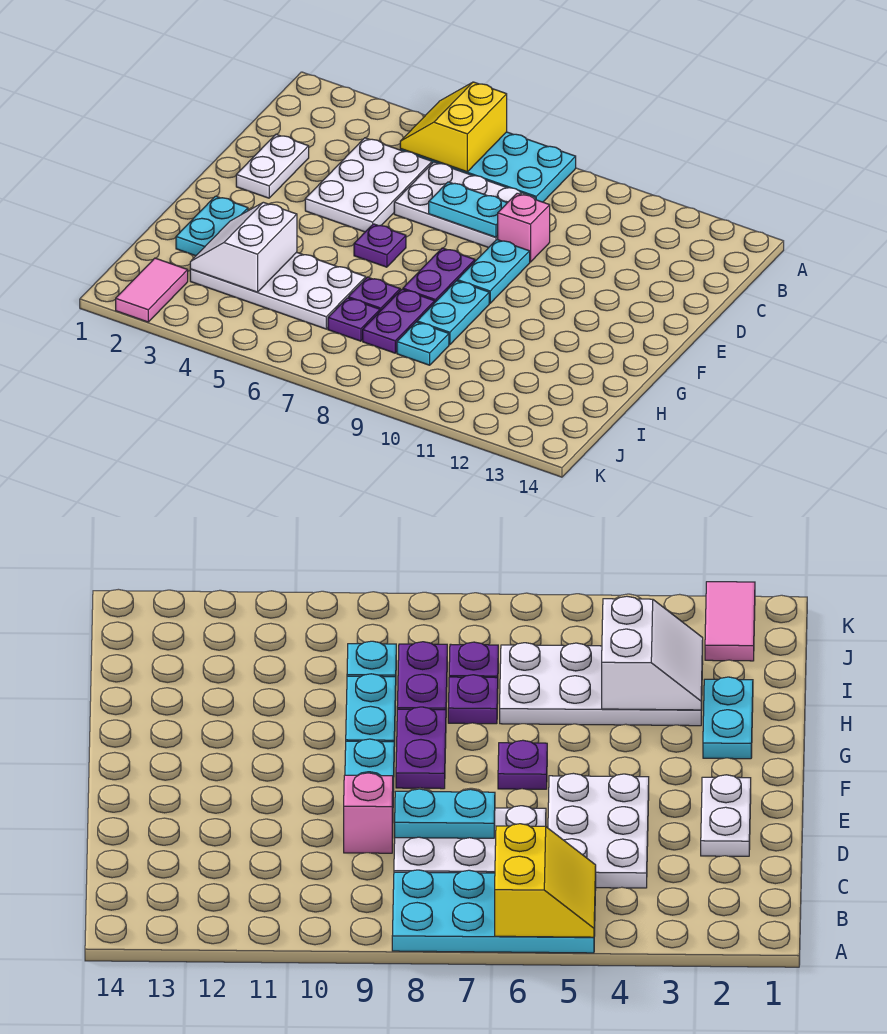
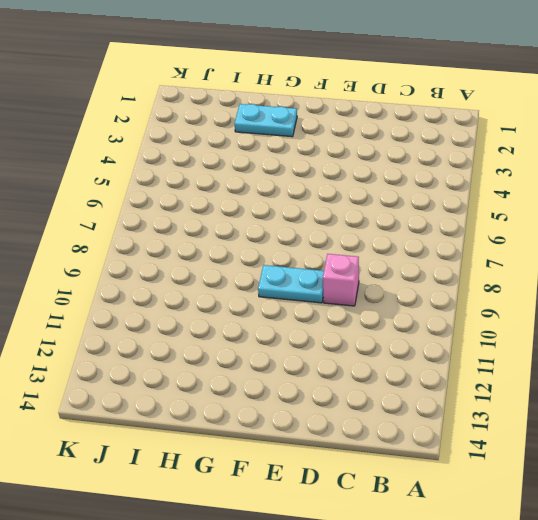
none -> cyan 2x4 plate [400,132,576,202]
none -> white 2x3 plate [305,138,432,232]
none -> white 2x3 plate [394,162,535,248]

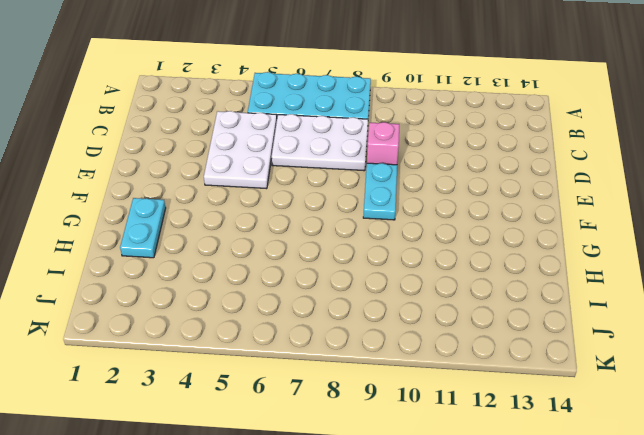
none -> white 1x2 plate [236,134,309,198]
none -> purple 1x1 plate [354,224,406,267]
none -> purple 1x2 plate [403,248,475,302]

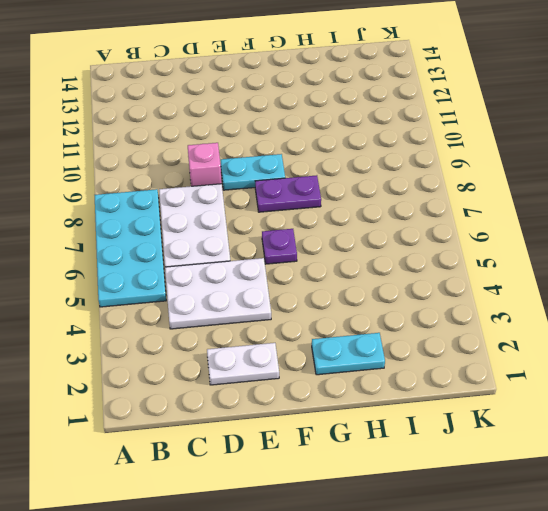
none -> cyan 1x2 plate [417,281,489,345]
none -> white 2x4 plate [190,252,366,329]
none -> purple 1x1 plate [348,277,400,311]

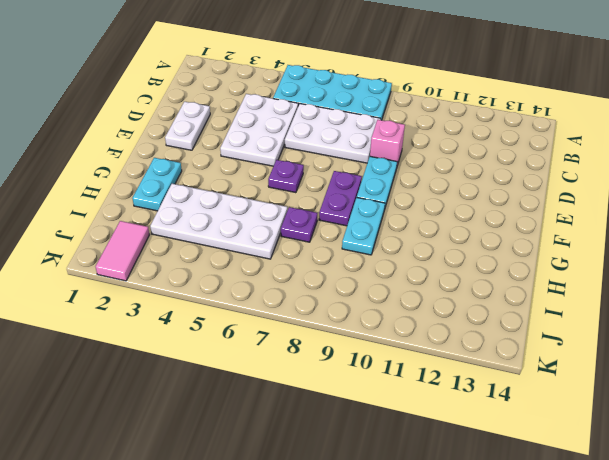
none -> purple 1x2 plate [363,289,435,353]
none -> purple 1x1 plate [328,298,380,341]
none -> cyan 1x1 plate [397,322,449,365]

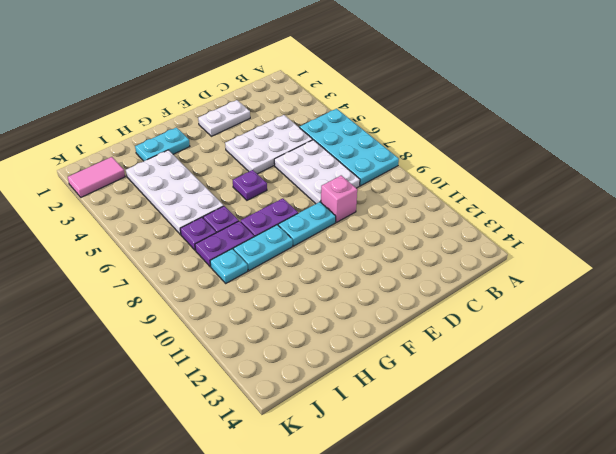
none -> yellow 2x2 slope [400,82,507,172]
none -> cyan 1x2 plate [429,182,507,237]
none -> white 2x2 slope [190,202,297,292]

